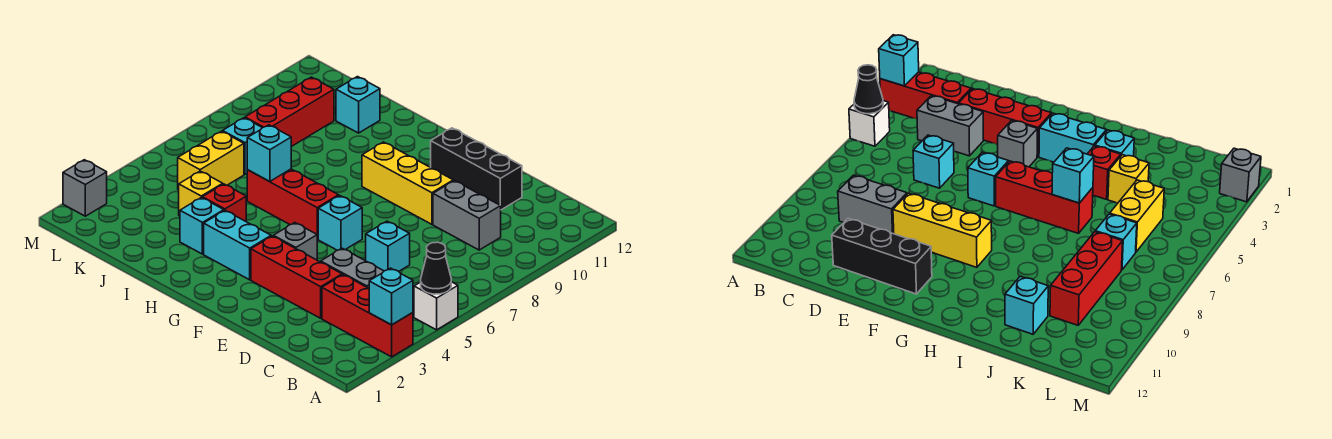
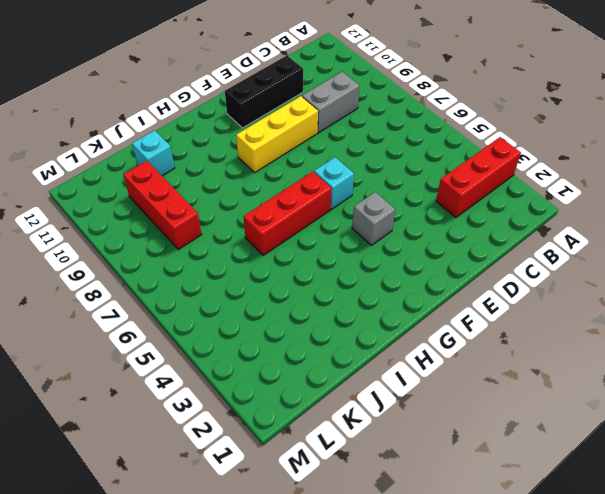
none -> white 1x1 brick [414,282,458,330]
none -> grey 1x2 brick [321,248,384,288]
none -> red 1x3 brick [251,236,342,318]

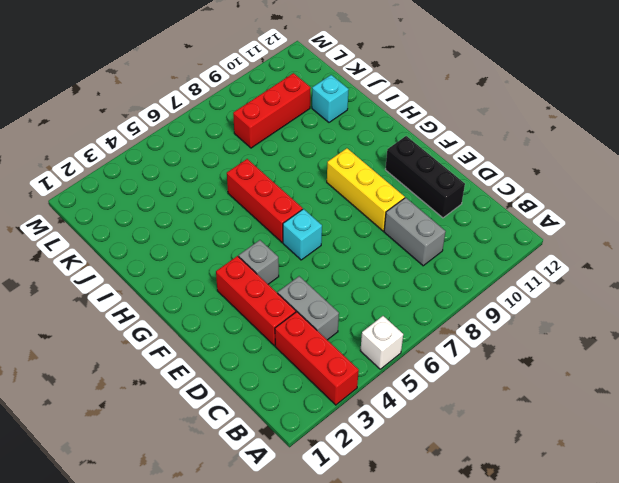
none -> cyan 1x1 brick [366,221,410,271]
none -> cyan 1x2 brick [204,211,271,280]
none -> cyan 1x1 brick [180,197,224,254]

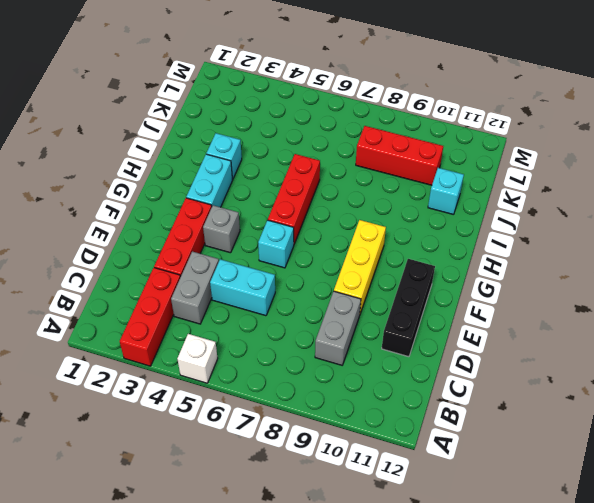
cyan 1x2 brick [210,259,275,316] -> cyan 1x1 brick [366,221,410,271]
none -> red 1x1 brick [202,184,246,221]
none -> yellow 1x1 brick [179,171,223,216]
none -> yellow 1x2 brick [178,131,244,190]

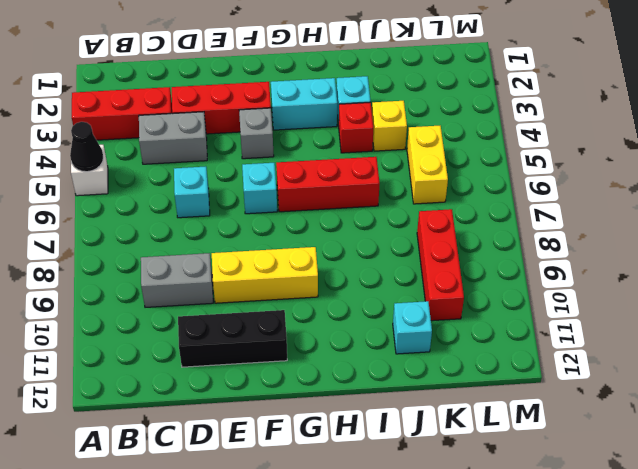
none -> cyan 1x1 brick [223,118,262,174]
none -> grey 1x1 brick [63,160,107,216]
none -> cyan 1x1 brick [369,268,413,325]

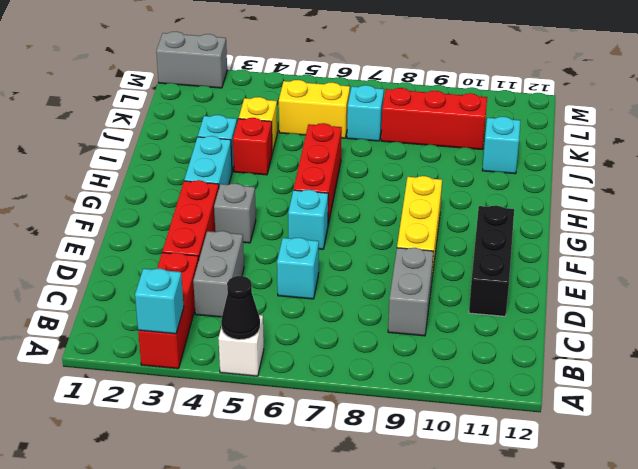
grey 1x2 brick [156,31,227,88] -> grey 1x1 brick [63,160,107,216]
none -> cyan 1x1 brick [247,125,291,182]

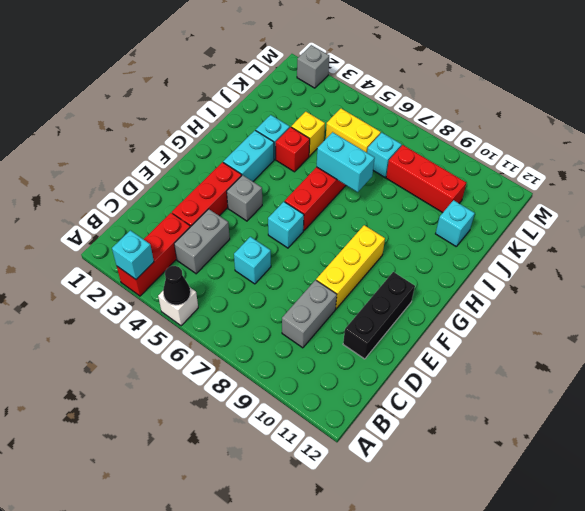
cyan 1x2 brick [317,132,375,192] -> cyan 1x1 brick [247,125,291,182]

